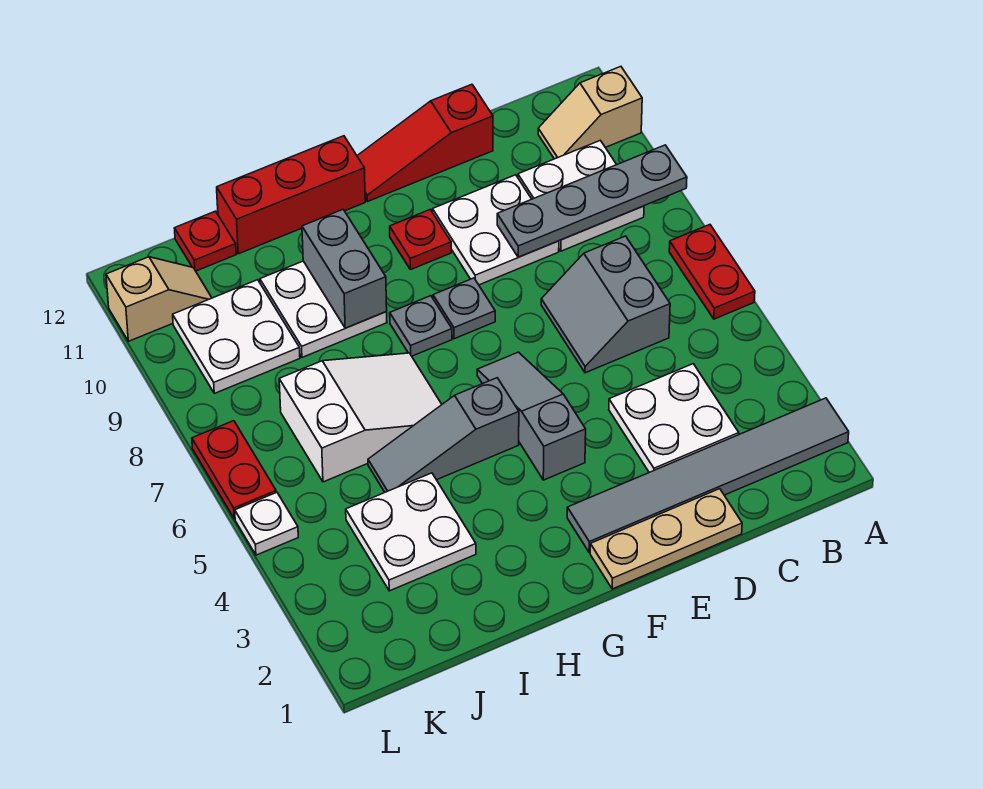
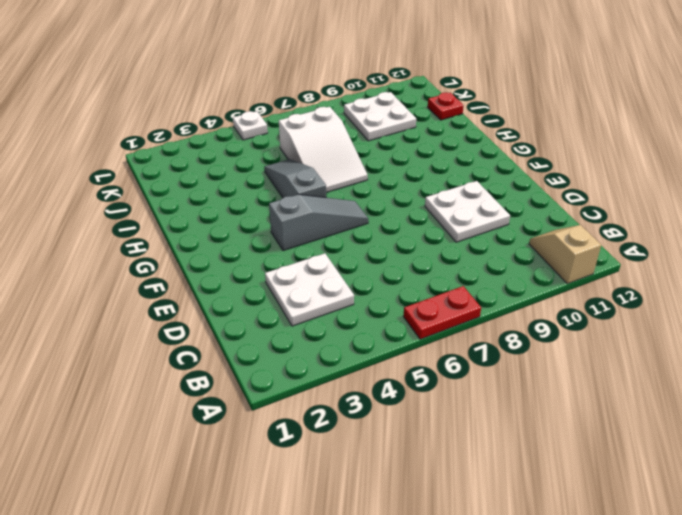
none -> grey 1x6 tile [567,398,849,552]
none -> white 2x2 plate [518,140,644,251]
none -> grey 2x2 slope [541,236,670,373]

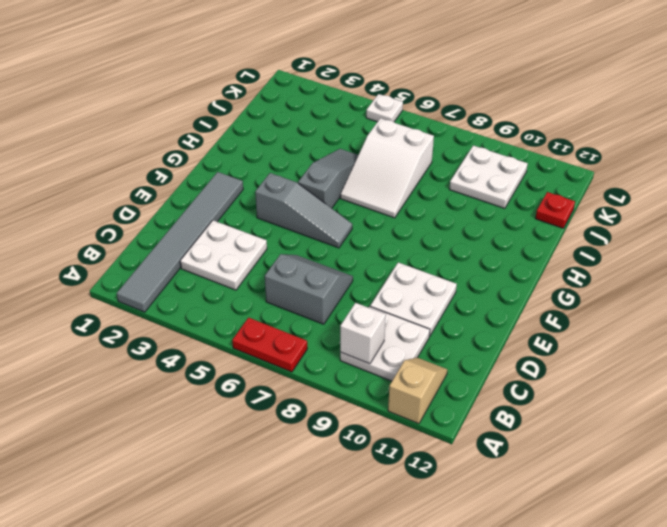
white 1x1 brick [340,303,386,364] -> grey 1x4 plate [497,145,687,257]
none -> tan 1x3 plate [590,489,742,589]
none -> red 1x3 slope [357,84,493,202]
none -> grey 1x1 plate [433,278,495,339]

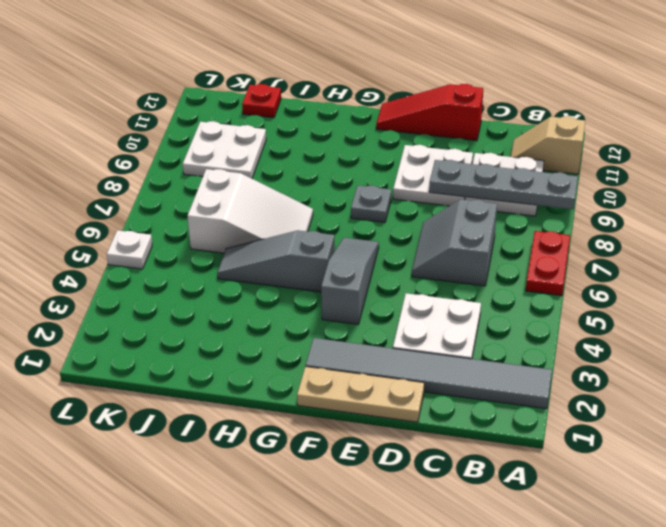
none -> red 1x1 plate [390,210,451,270]
none -> grey 1x1 plate [390,296,452,356]
none -> red 1x3 brick [217,136,365,254]

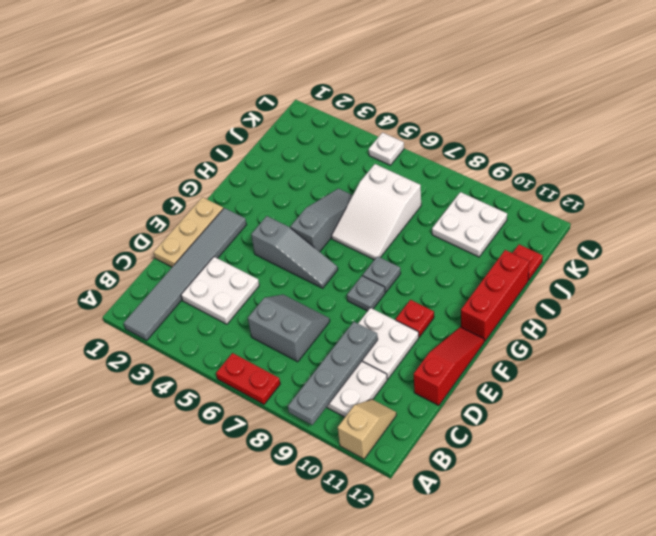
none -> white 2x2 plate [260,261,387,357]
none -> white 2x2 plate [346,473,476,591]
none -> tan 1x2 slope [106,257,212,341]

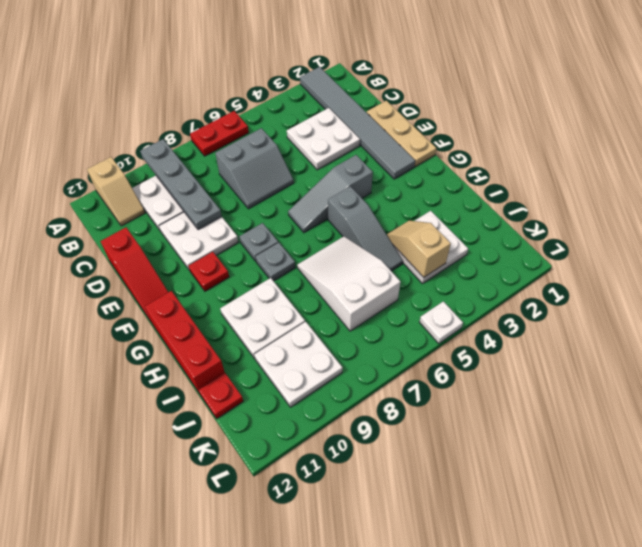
tan 1x2 slope [387,221,451,277] -> tan 1x2 slope moved to [106,257,212,341]
none -> red 1x2 plate [192,421,276,519]
none -> grey 1x2 brick [302,210,387,328]

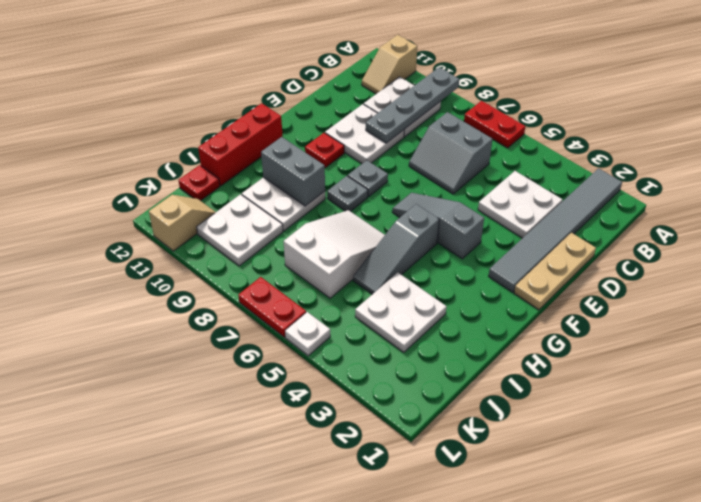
none -> red 1x3 slope [357,84,493,202]

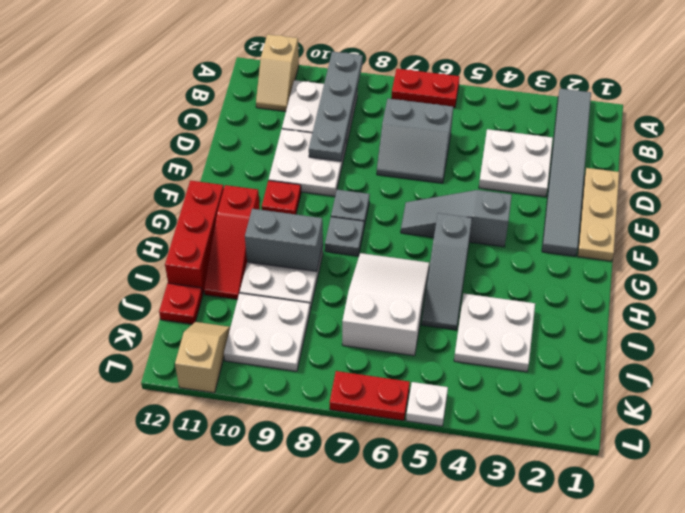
red 1x3 slope [204,185,260,299] -> red 1x3 slope moved to [357,84,493,202]

